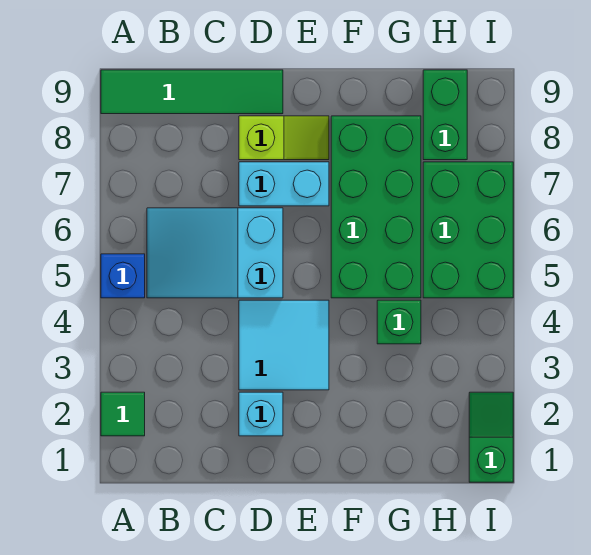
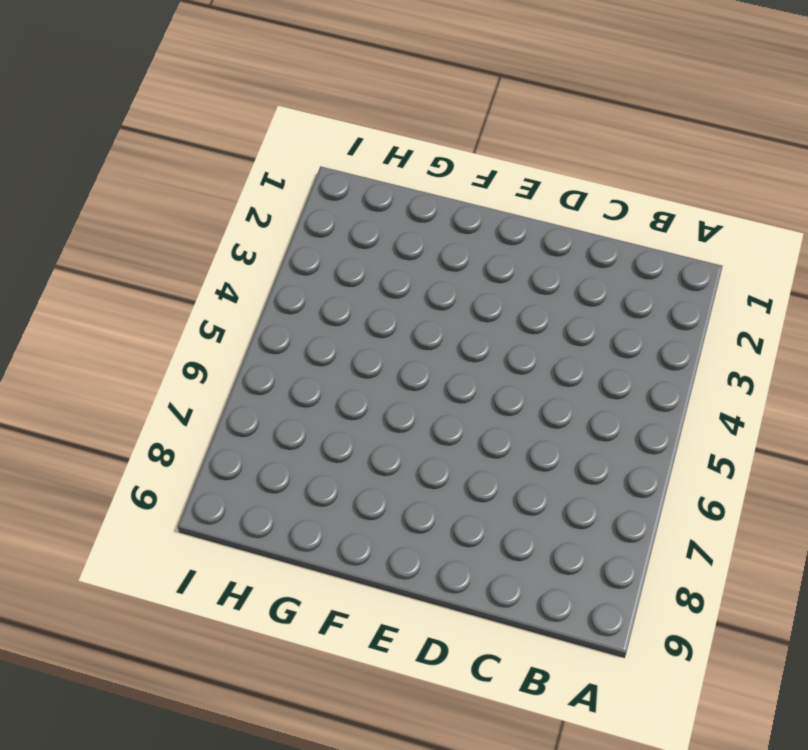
none -> green 1x1 tile [101,392,145,436]
none -> blue 1x1 brick [101,254,145,298]
none -> green 1x4 tile [101,70,283,114]

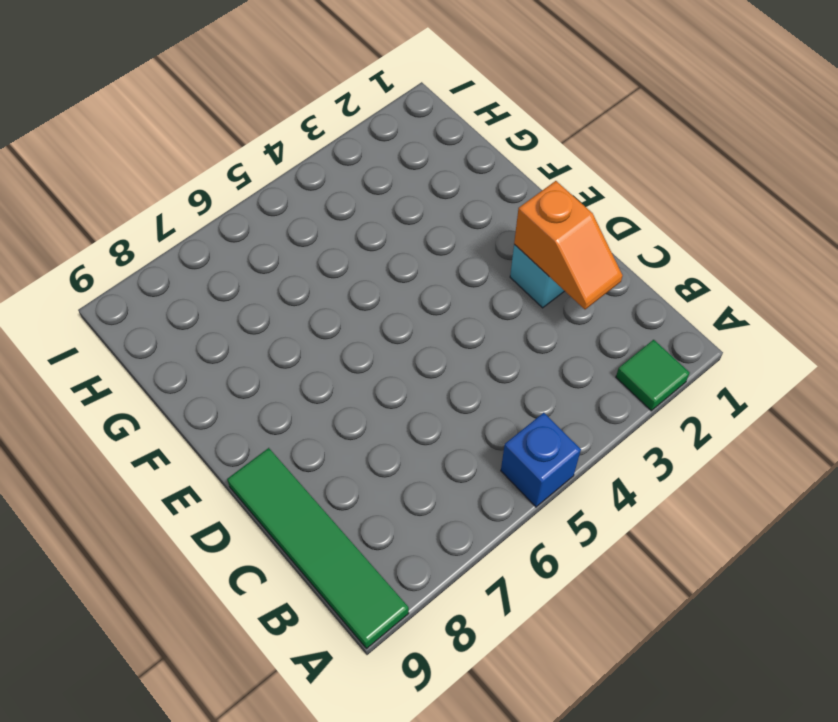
orange 1x2 slope [514,181,623,309] -> none
none -> cyan 2x3 slope [147,208,283,298]
none -> cyan 2x2 tile [239,300,329,390]
none -> cyan 1x2 brick [239,162,329,206]

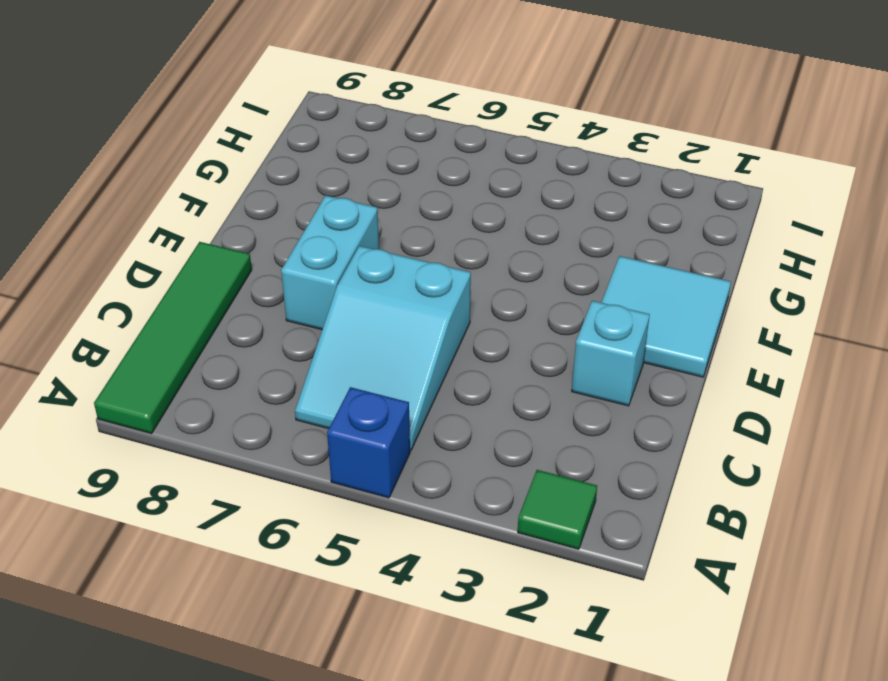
cyan 2x2 tile [601,256,731,377] -> cyan 2x2 tile moved to [239,300,329,390]
none -> lime 1x2 slope [239,116,329,160]
none -> green 2x4 brick [331,116,421,298]
none -> green 1x1 brick [377,300,421,344]

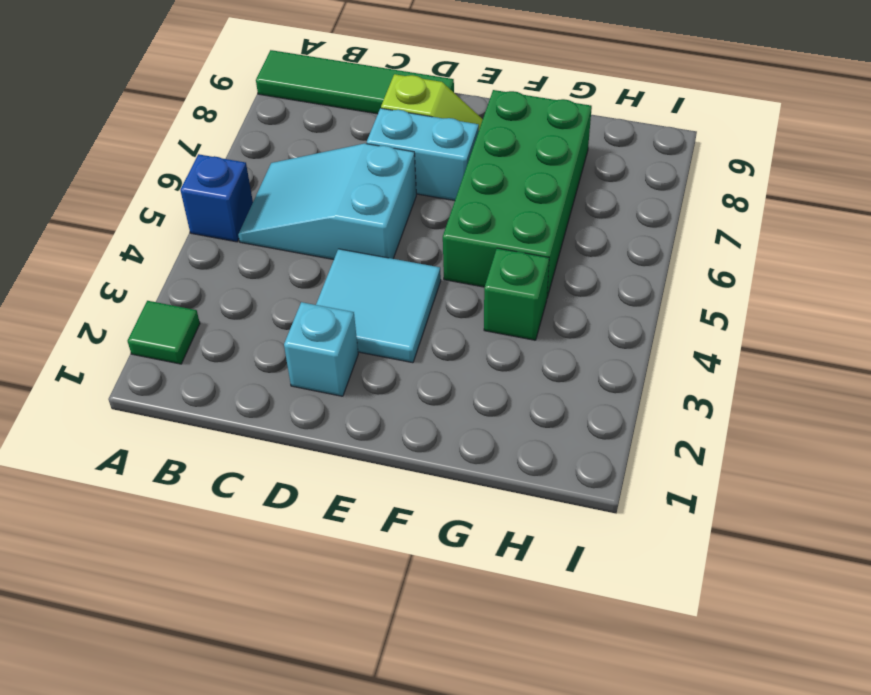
none -> green 2x3 brick [423,162,513,298]
none -> green 1x2 brick [423,70,467,160]
none -> green 1x2 slope [469,392,513,482]

